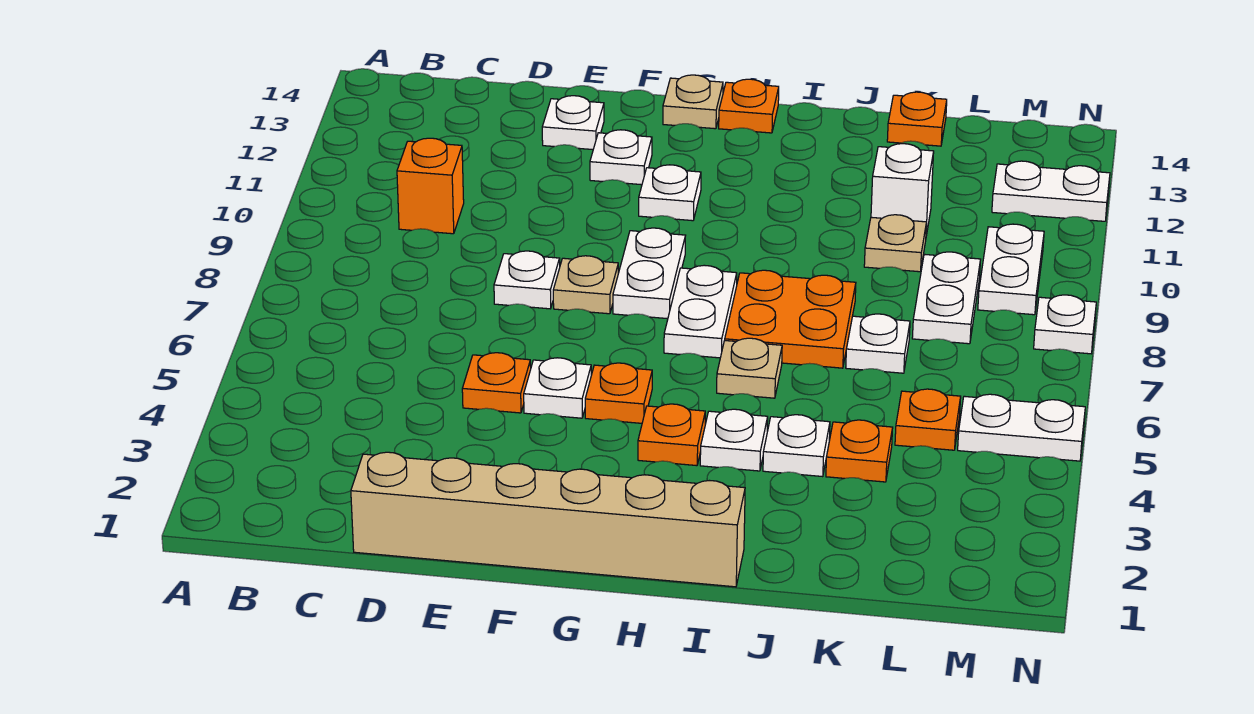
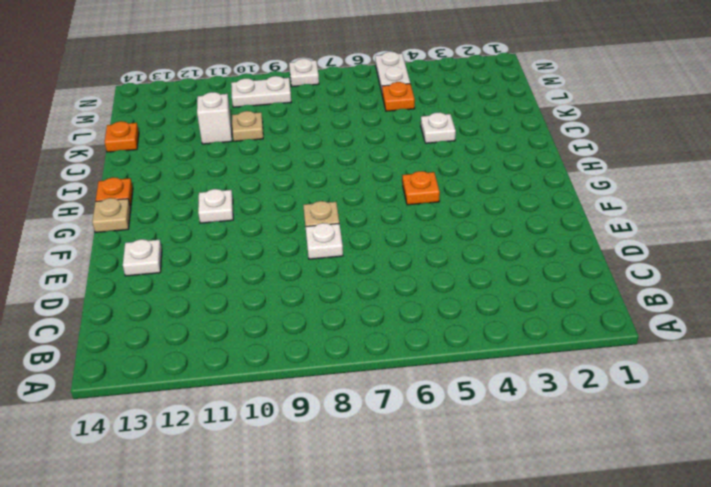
none -> orange 1x1 brick [397,138,464,234]
none -> tan 1x6 brick [351,452,745,587]
none -> orange 1x1 plate [462,353,531,413]
none -> white 1x1 plate [524,358,591,418]

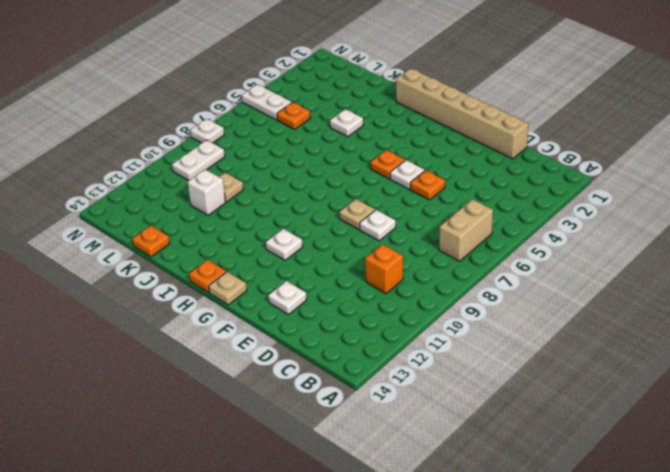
tan 1x2 brick [439,199,493,261] -> none
none -> white 1x1 plate [590,130,652,185]
none -> white 1x2 plate [613,228,686,319]
none -> orange 1x1 plate [638,404,705,466]
none -> white 1x2 plate [664,265,737,358]

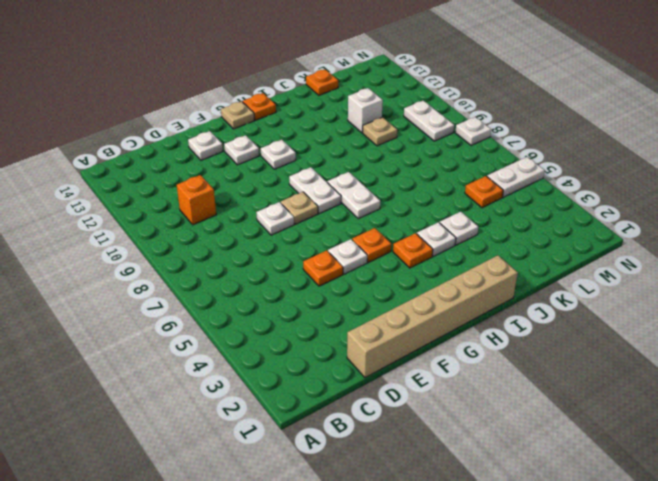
none -> tan 1x1 plate [717,338,782,398]
none -> orange 2x2 plate [725,270,856,368]
none -> orange 1x1 plate [826,420,893,482]
none -> white 1x1 plate [846,314,910,373]

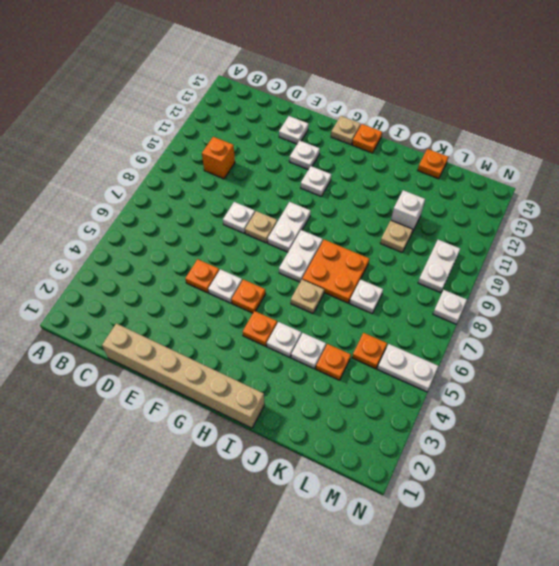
none -> white 1x2 plate [912,252,981,344]
none -> white 1x2 plate [992,161,1110,221]

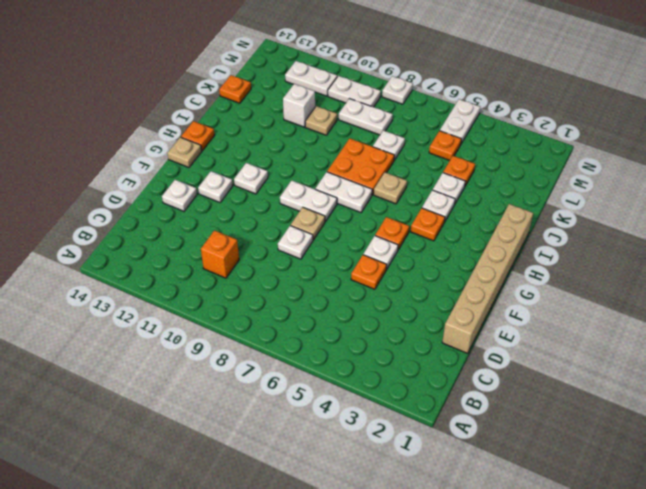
white 1x2 plate [285,61,337,96] -> white 1x2 plate turned to [992,161,1110,221]

